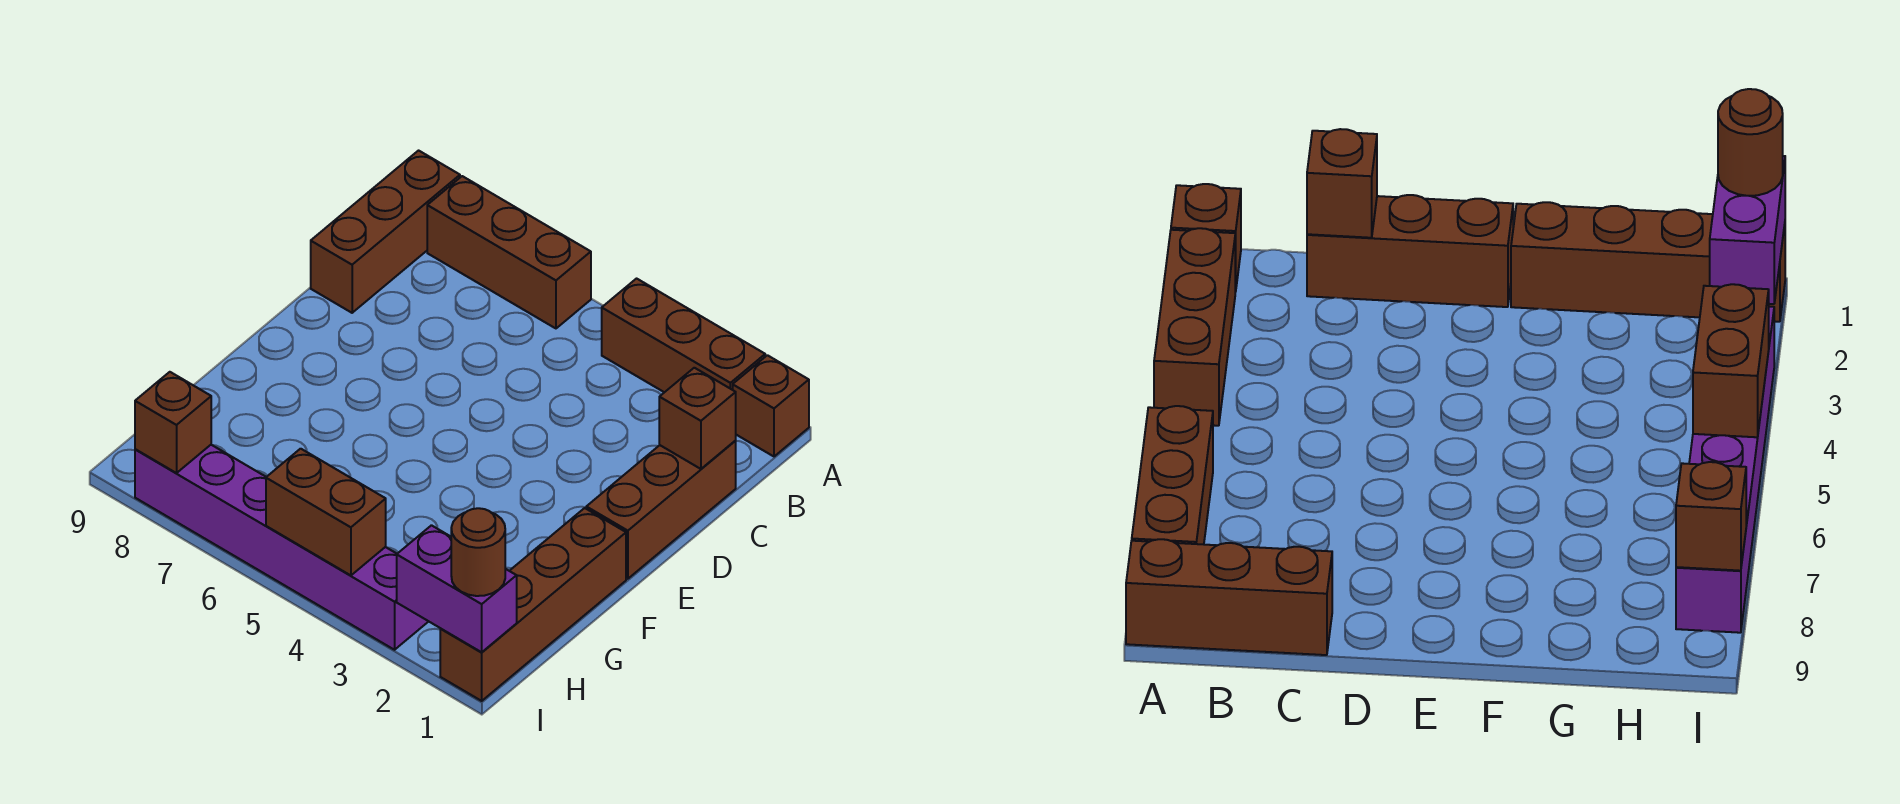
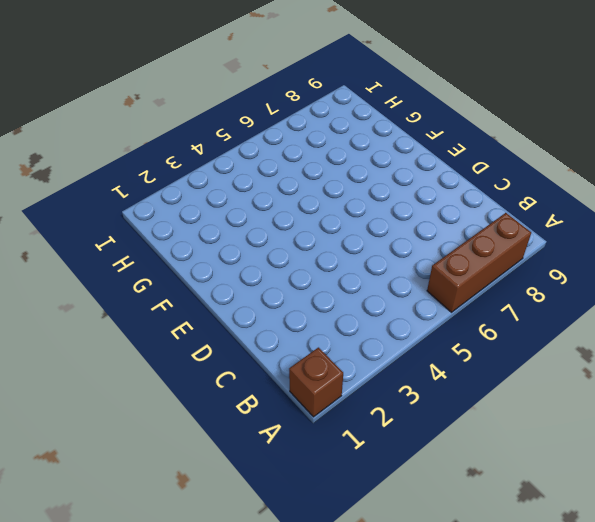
none -> brown 1x3 brick [602,279,765,392]
none -> brown 1x3 brick [311,151,460,313]
none -> brown 1x3 brick [586,440,736,579]

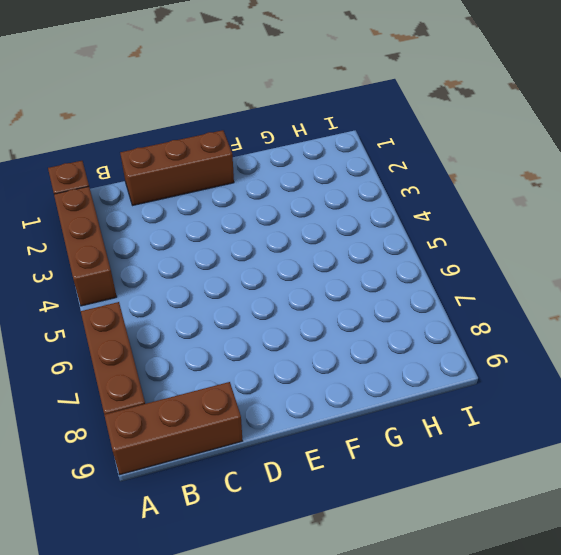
none -> brown 1x4 brick [440,508,626,701]
none -> purple 1x6 brick [135,445,429,650]
none -> brown 1x1 brick [659,368,736,469]

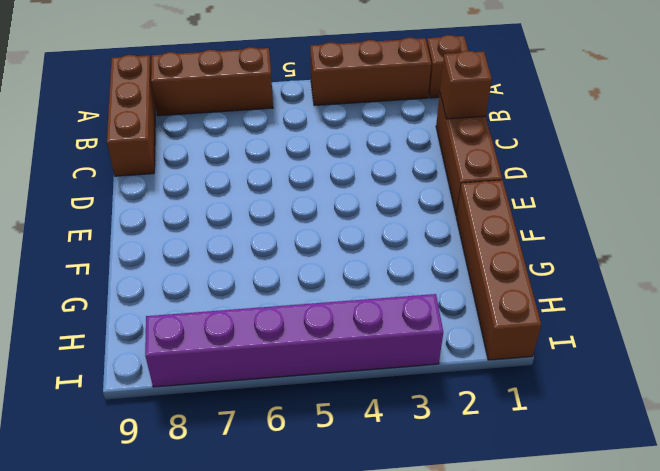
none -> purple 1x2 brick [397,525,517,652]
none -> brown 1x2 brick [266,449,386,575]
none -> brown 1x1 brick [135,372,211,473]

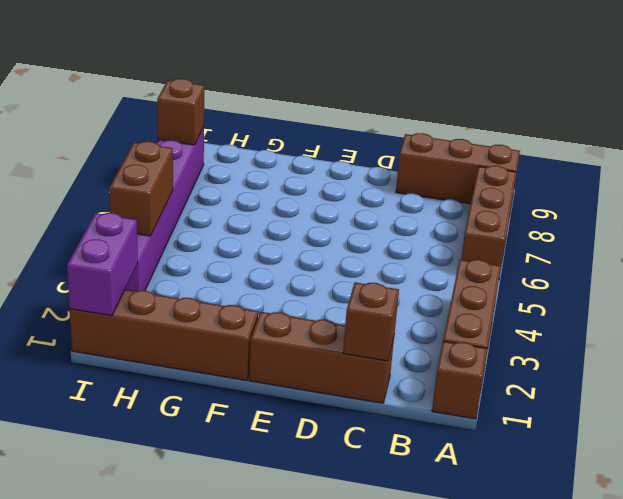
none -> brown 1x1 round brick [451,508,505,596]

